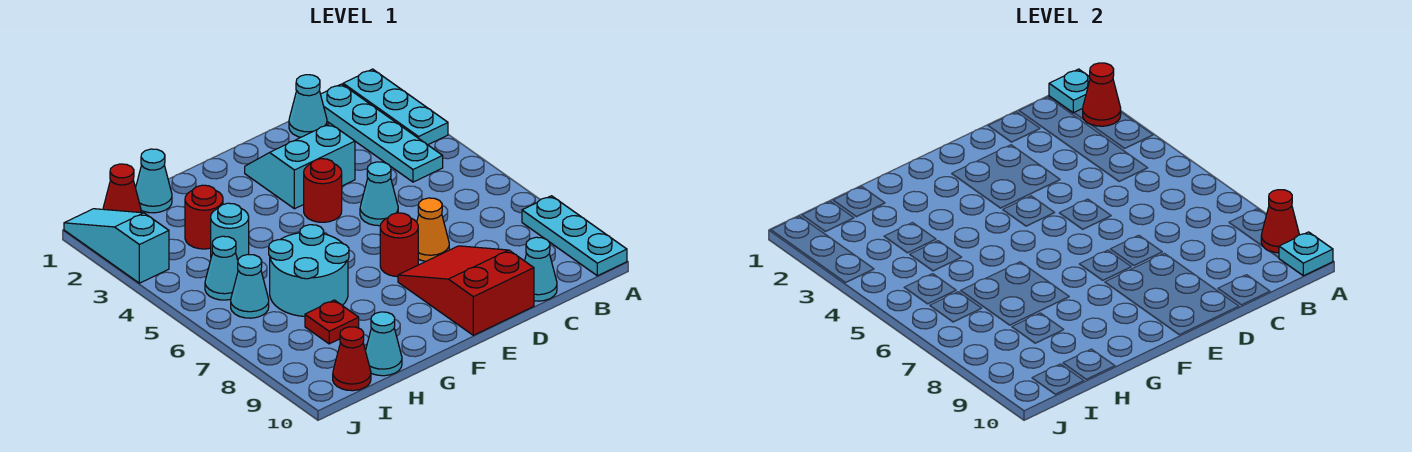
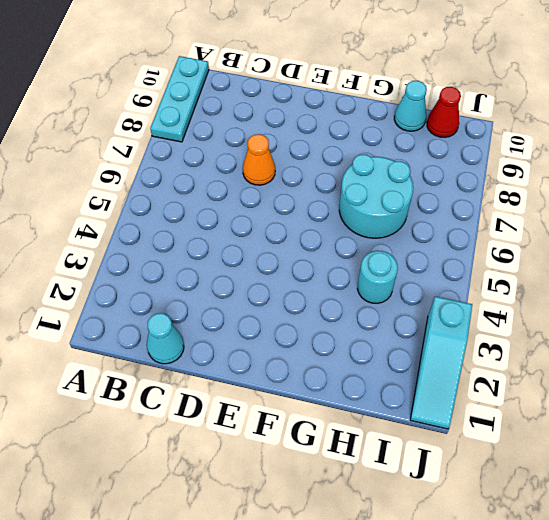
none -> cyan 1x3 plate [343,69,448,145]
none -> cyan 1x4 plate [321,84,443,182]
none -> cyan 1x1 cone [525,237,557,301]

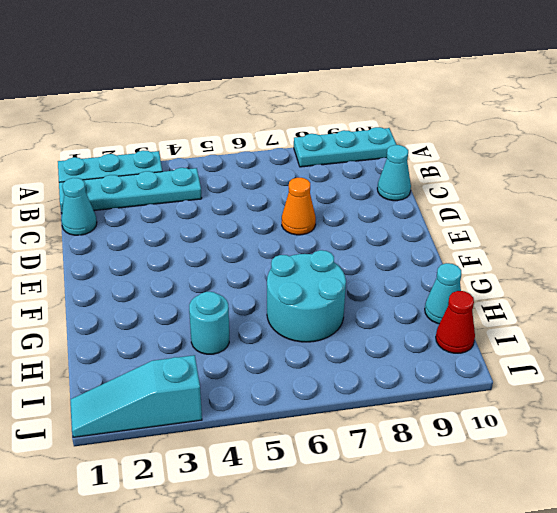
none -> cyan 2x2 slope [245,124,355,209]
none -> cyan 1x1 cone [360,162,398,226]
none -> red 2x3 slope [398,246,534,335]

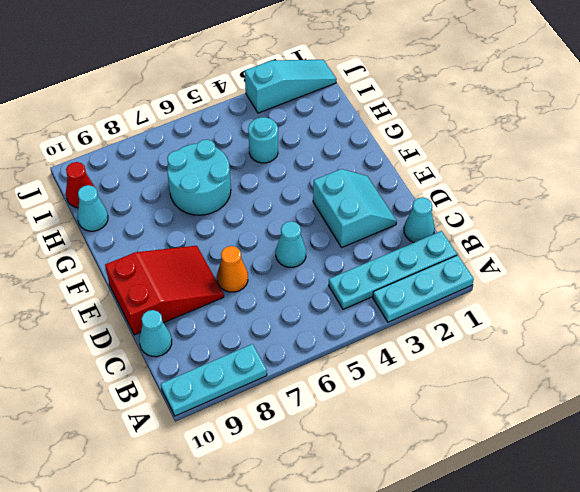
none -> red 1x1 round brick [304,159,342,222]
none -> red 1x1 round brick [380,213,418,277]
none -> cyan 1x1 cone [136,149,172,213]

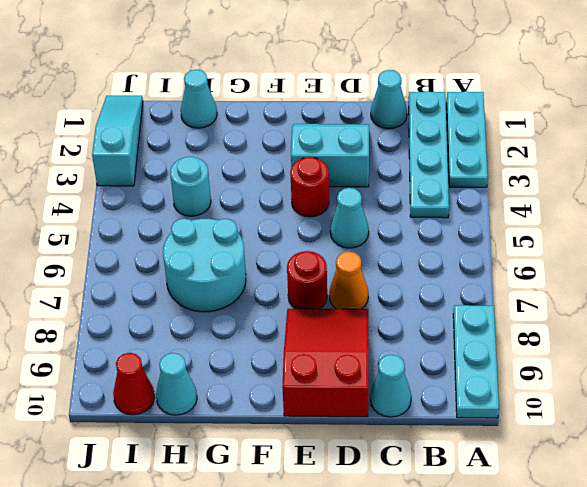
none -> red 1x1 round brick [185,185,223,249]
none -> red 1x1 plate [305,300,359,344]
none -> red 1x1 cone [103,164,141,212]

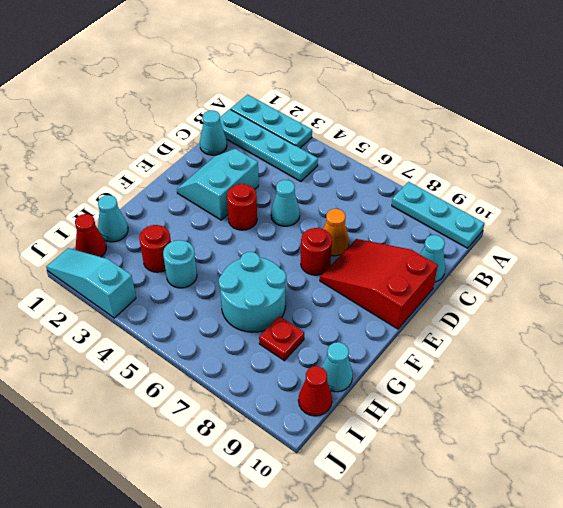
none -> cyan 1x1 cone [205,236,238,300]
none -> cyan 1x1 cone [231,254,269,318]
none -> cyan 1x1 plate [1049,69,1090,113]

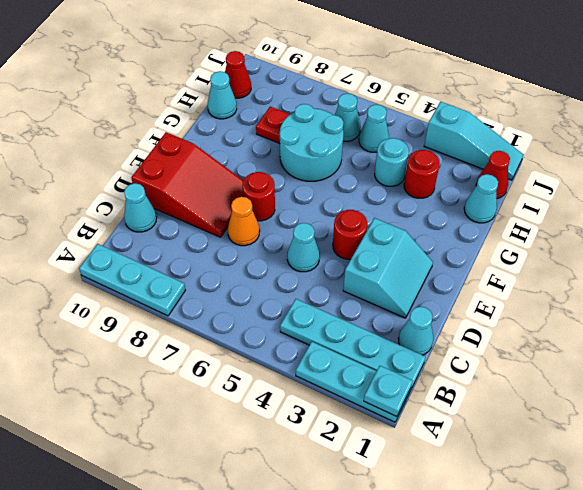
none -> red 1x1 cone [1083,63,1121,126]
none -> red 1x1 cone [1261,190,1299,253]
none -> cyan 1x1 plate [1279,232,1333,276]

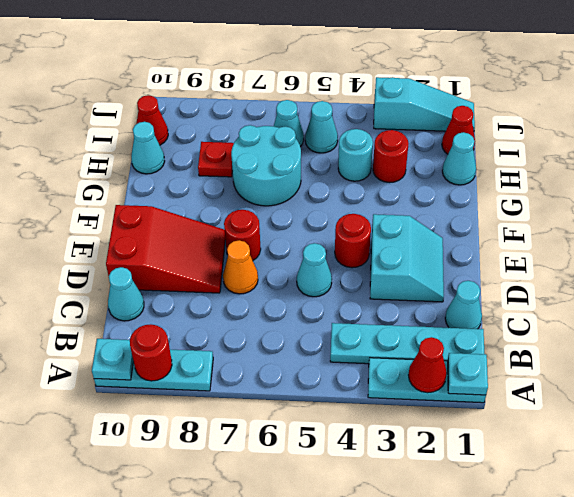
red 1x1 round brick [130,324,172,381] -> red 1x1 cone [1261,190,1299,253]

